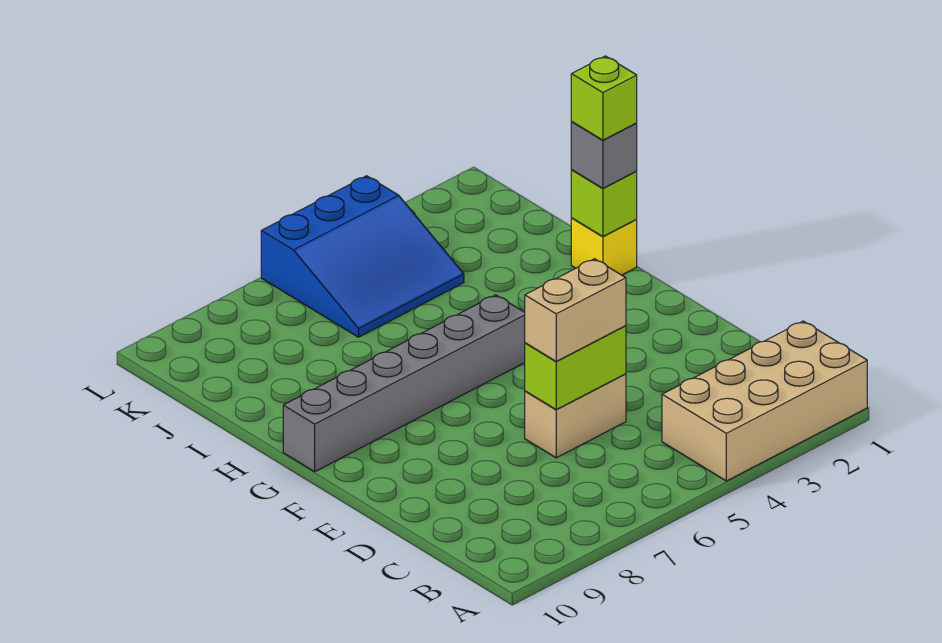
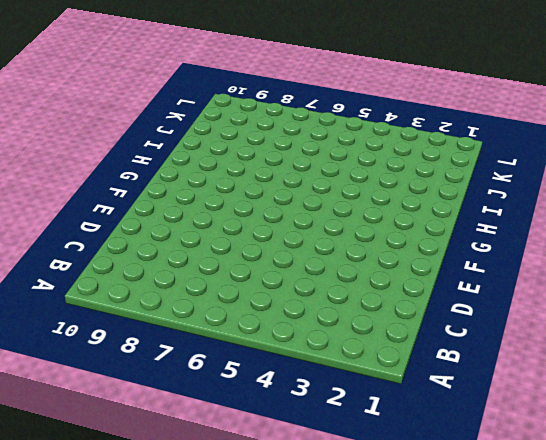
none -> tan 2x4 brick [662,321,867,481]
none -> tan 1x2 brick [525,374,626,458]

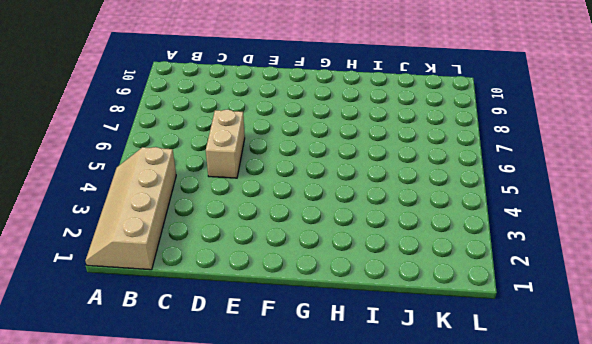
tan 2x4 slope [85,147,176,270] -> tan 2x4 brick [662,321,867,481]
none -> grey 1x6 brick [283,295,525,472]
none -> yellow 1x1 brick [571,218,637,275]

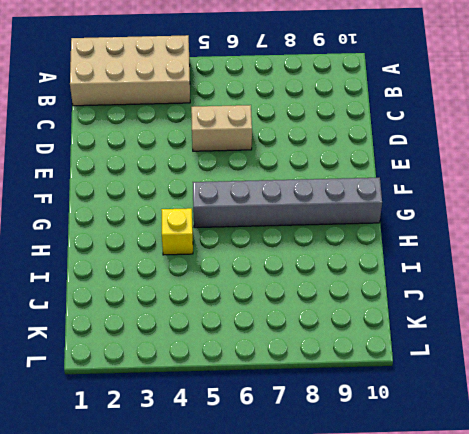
yellow 1x1 brick [161,208,193,255] -> yellow 1x1 brick moved to [571,218,637,275]
none -> blue 3x3 slope [261,176,464,337]
none -> lime 1x2 brick [525,326,626,410]

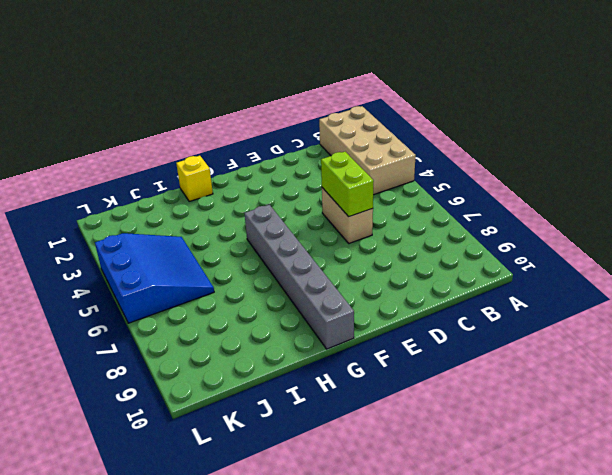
none -> lime 1x1 brick [571,170,637,237]
none -> tan 1x2 brick [525,259,626,362]

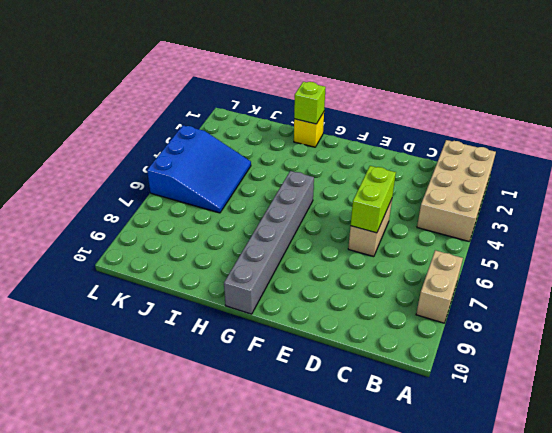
tan 1x2 brick [416,250,463,323] -> tan 1x2 brick moved to [525,259,626,362]
none -> grey 1x1 brick [571,122,637,188]
none -> lime 1x1 brick [571,56,637,140]

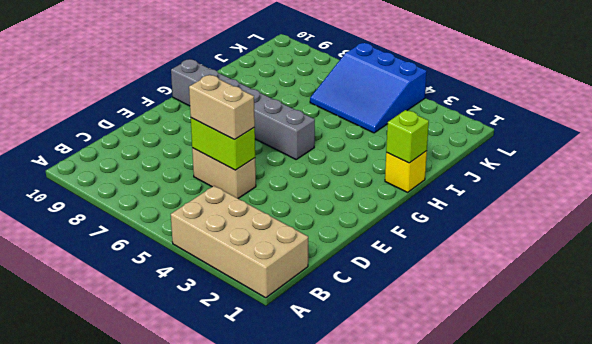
none -> grey 1x1 brick [571,122,637,188]
none -> lime 1x1 brick [571,56,637,140]

